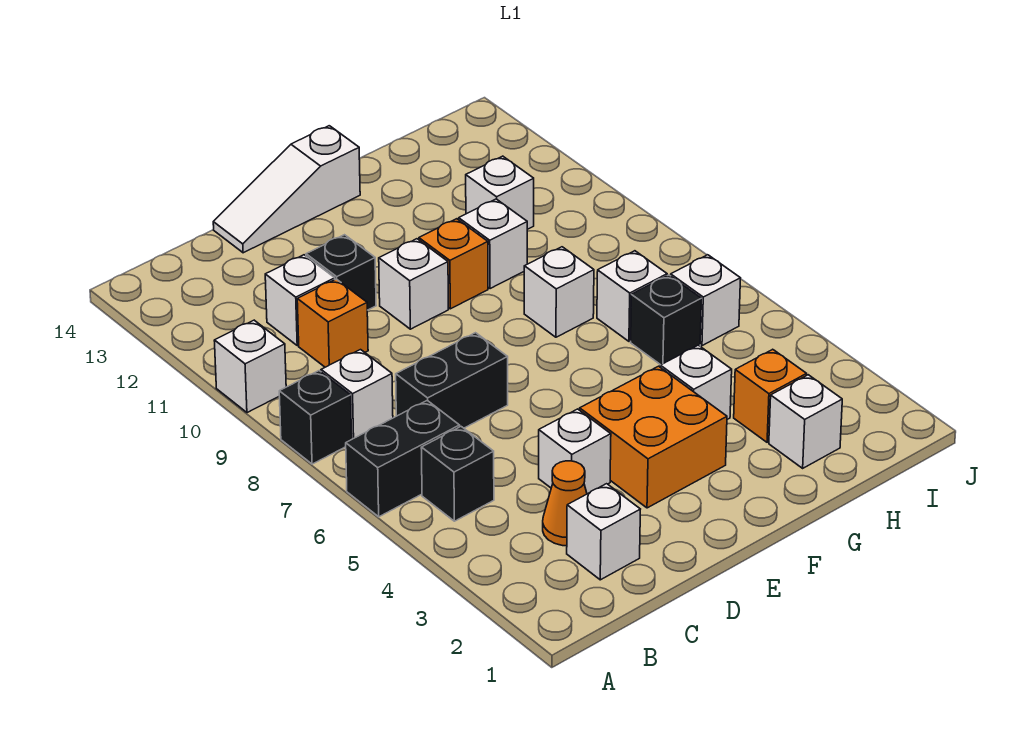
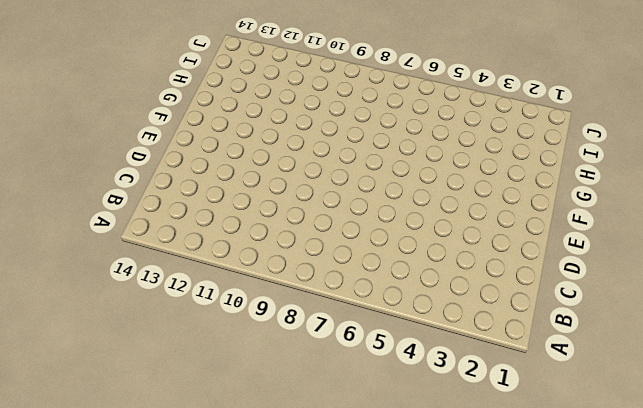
none -> black 1x2 brick [346,400,460,517]
none -> black 1x1 brick [279,371,352,464]
none -> white 1x1 brick [214,320,286,413]

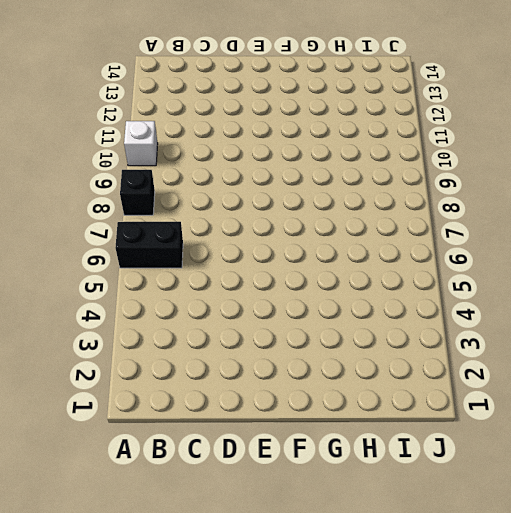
none -> black 1x1 brick [421,427,494,521]
none -> white 1x1 brick [321,350,393,439]
none -> white 1x1 brick [567,484,640,580]

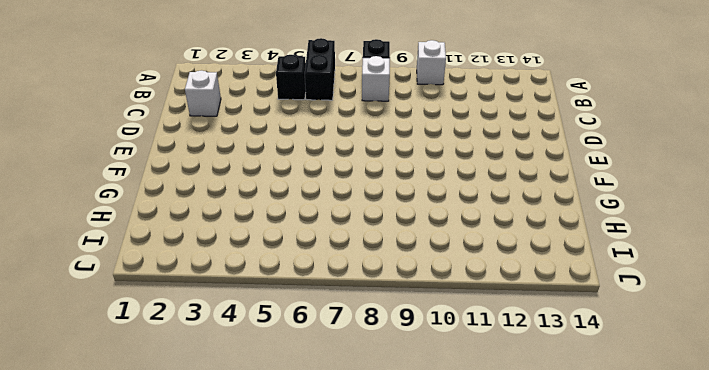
none -> orange 1x1 cone [543,461,587,546]
none -> black 1x2 brick [396,333,508,428]
none -> orange 1x1 brick [297,279,368,367]

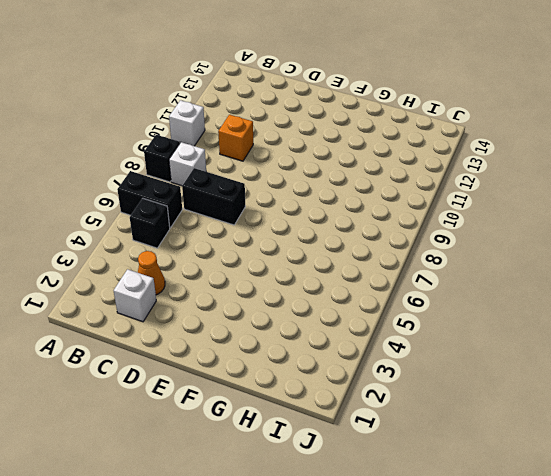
none -> white 1x1 brick [265,255,335,346]
none -> white 1x1 brick [539,409,611,494]
none -> black 1x1 brick [306,235,376,310]

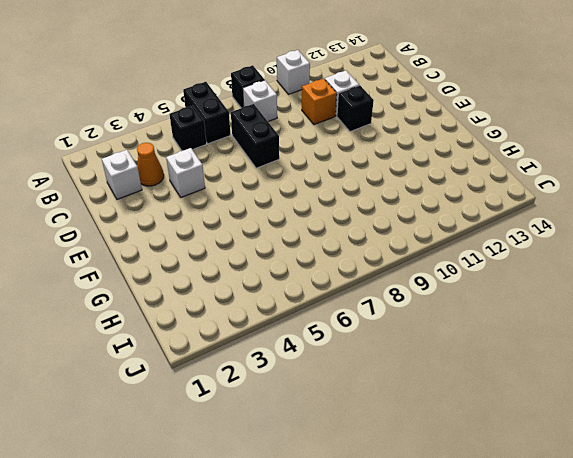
none -> white 1x3 slope [213,126,360,253]
none -> orange 2x2 brick [580,366,727,508]
none -> white 1x1 brick [379,239,448,329]

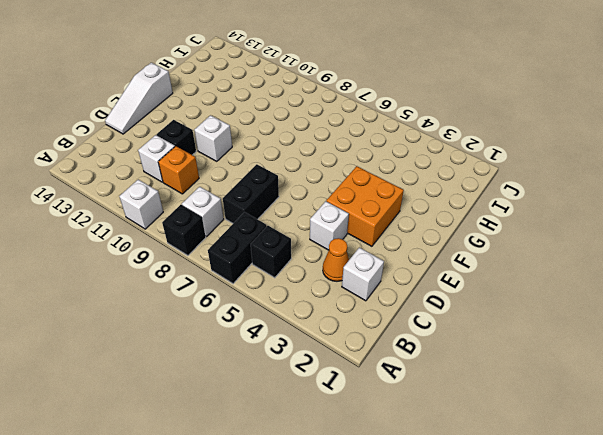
none -> orange 1x1 brick [419,219,488,309]
none -> white 1x1 brick [660,345,732,419]
none -> white 1x1 brick [524,247,594,337]

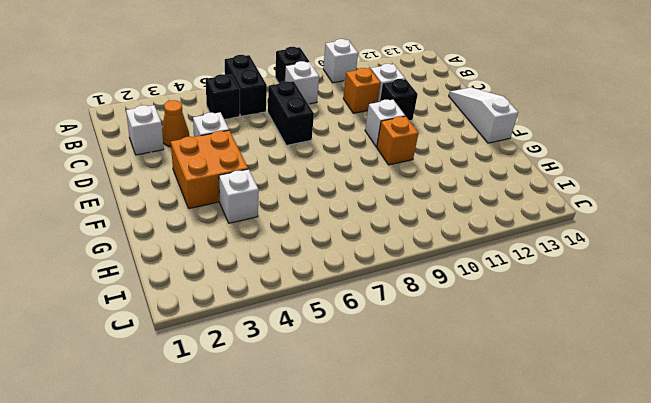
none -> white 1x1 brick [524,247,594,337]
none -> white 1x1 brick [459,199,527,289]
none -> white 1x1 brick [769,375,842,468]

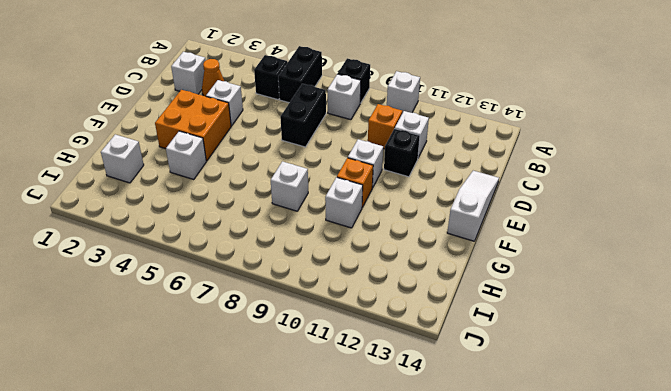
none -> orange 1x1 brick [734,349,807,442]
none -> black 1x1 brick [631,275,701,365]
none -> white 1x1 brick [597,251,667,341]

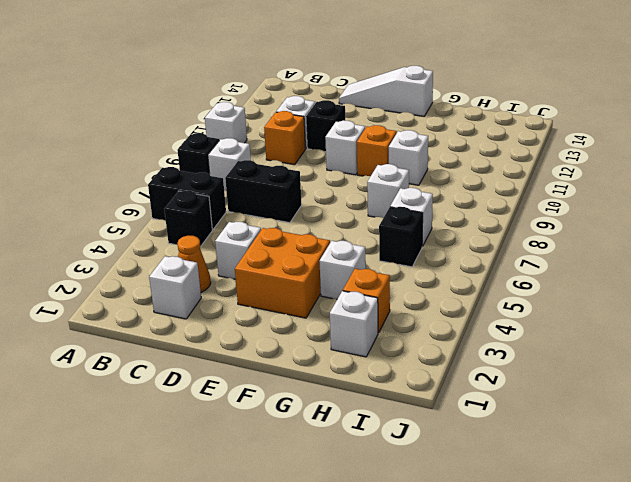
none -> white 1x1 brick [466,156,534,229]
none -> white 1x1 brick [671,255,740,346]

